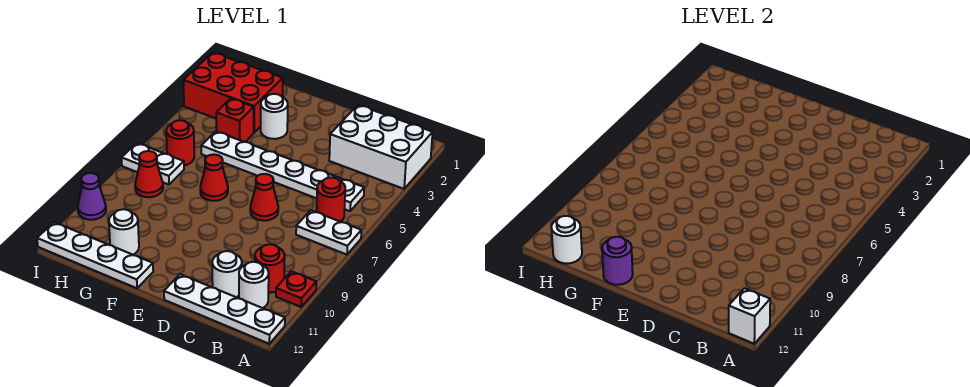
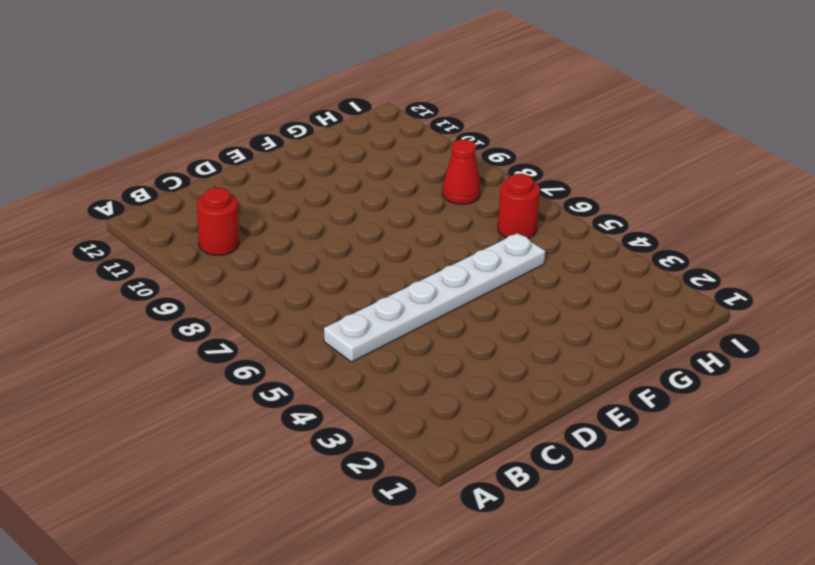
none -> white 2x3 brick [329,105,433,189]
none -> white 1x2 plate [296,210,361,255]
none -> red 1x1 plate [276,271,316,307]

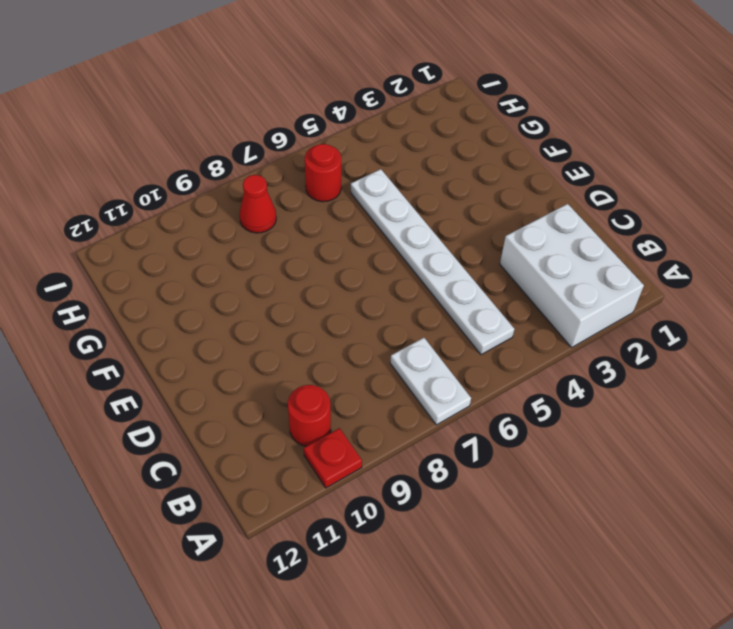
none -> white 1x4 plate [164,274,285,344]
none -> red 1x1 round brick [316,177,345,222]
none -> white 1x1 round brick [239,262,269,308]

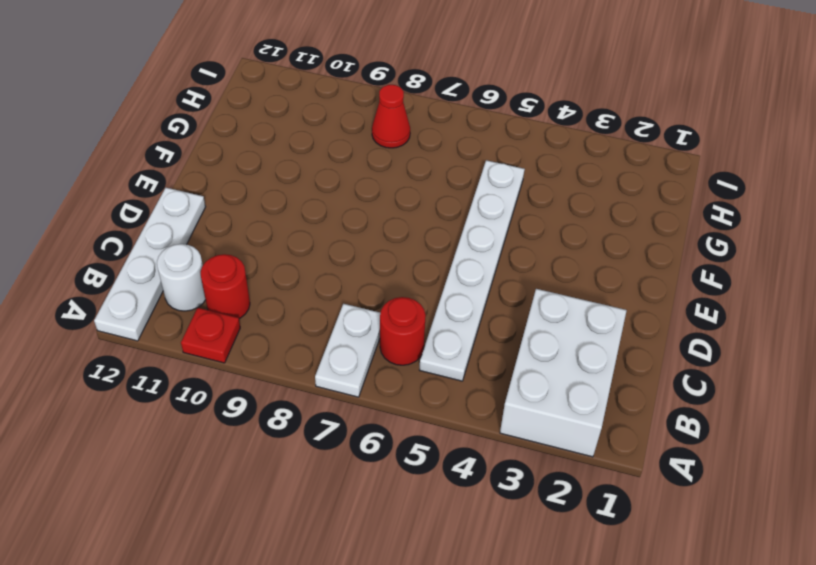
none -> white 1x1 round brick [212,251,242,297]
none -> red 1x1 cone [250,174,278,221]
none -> white 1x1 round brick [261,94,288,139]

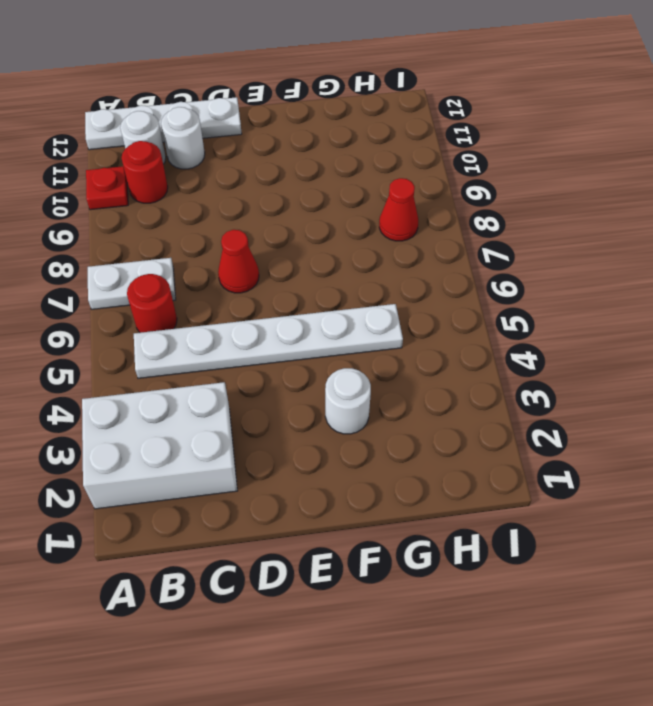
none -> red 1x1 cone [200,155,228,201]
none -> white 1x4 plate [37,222,153,288]
none -> red 2x3 brick [183,52,283,132]

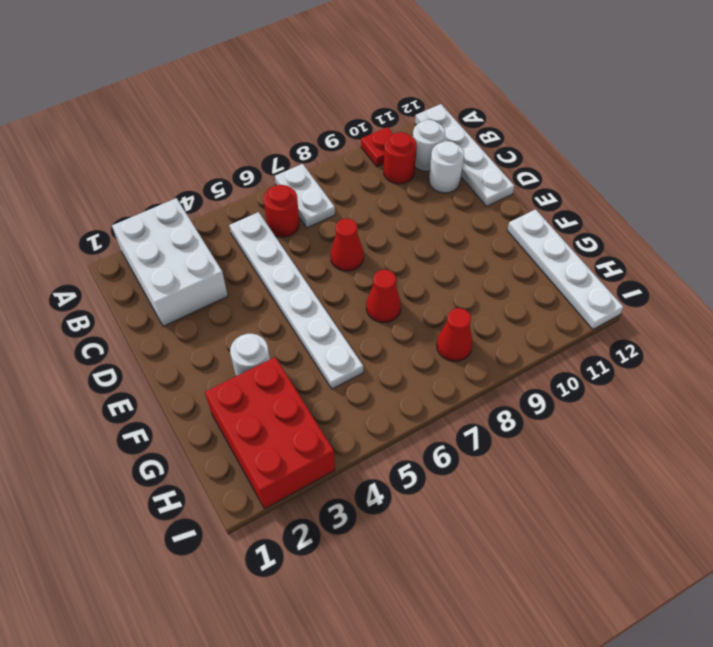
none -> red 1x1 brick [216,98,254,142]
none -> white 1x1 round brick [109,209,139,255]
none -> red 1x1 round brick [166,120,194,165]

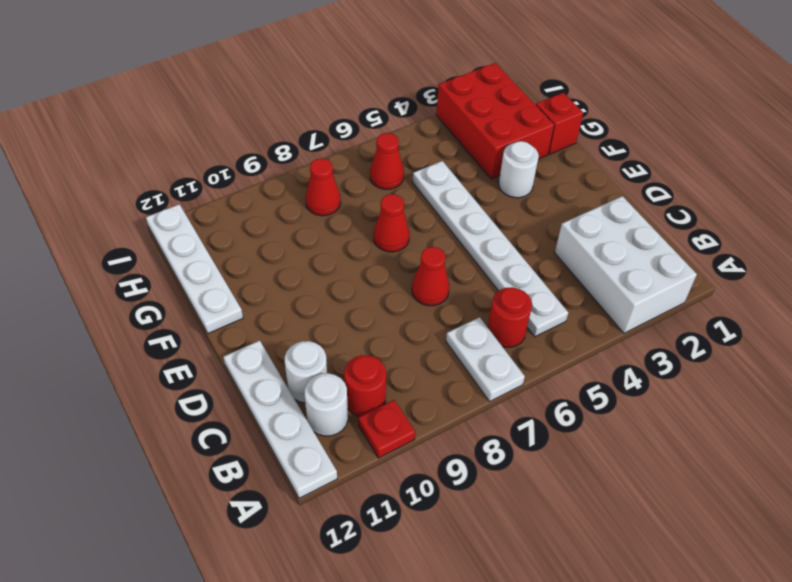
red 1x1 brick [536,93,583,154] -> red 1x1 brick moved to [216,98,254,142]
red 1x1 cone [370,133,404,189] -> red 1x1 round brick [166,120,194,165]
none -> white 1x1 round brick [109,209,139,255]
none -> white 1x2 plate [122,143,184,184]
none -> purple 1x1 cone [78,173,106,220]

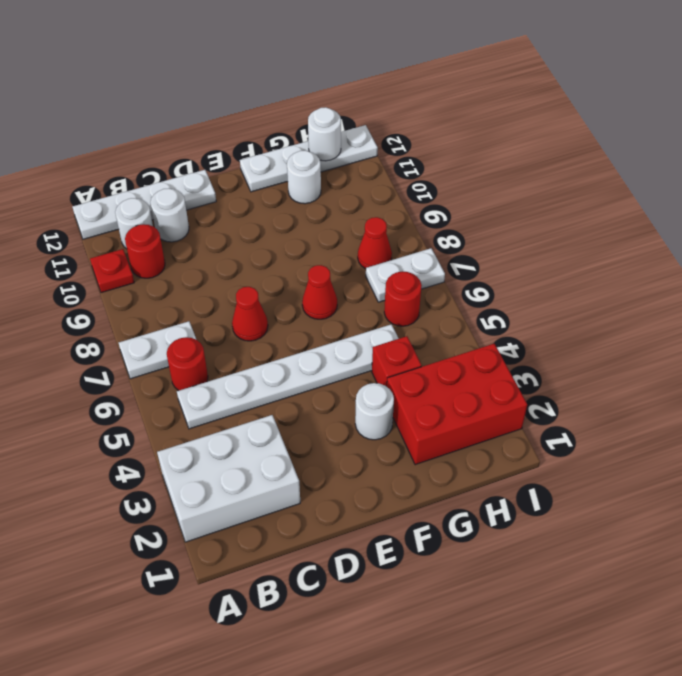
none -> purple 1x1 cone [78,173,106,220]
none -> white 1x1 brick [729,288,770,344]
none -> purple 1x1 round brick [602,237,633,285]

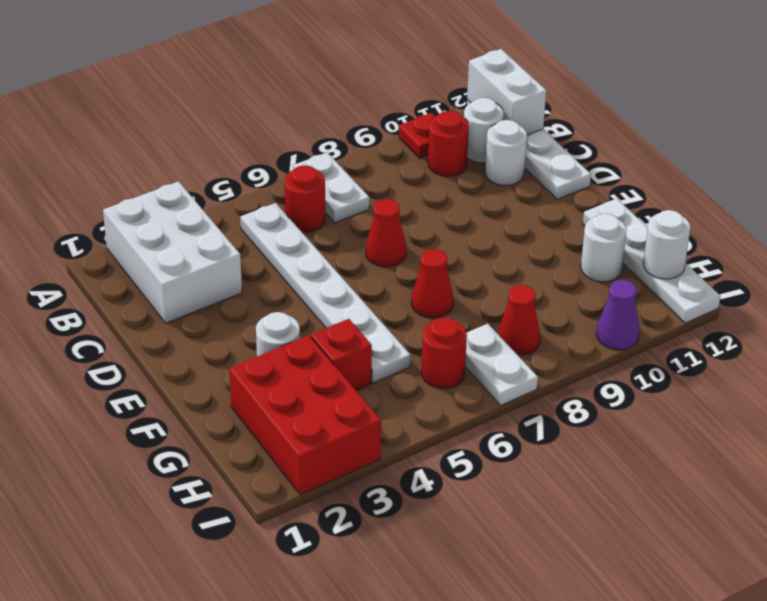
white 1x2 brick [467,49,546,135] -> white 1x1 brick [729,288,770,344]
none -> purple 1x1 round brick [602,237,633,285]

